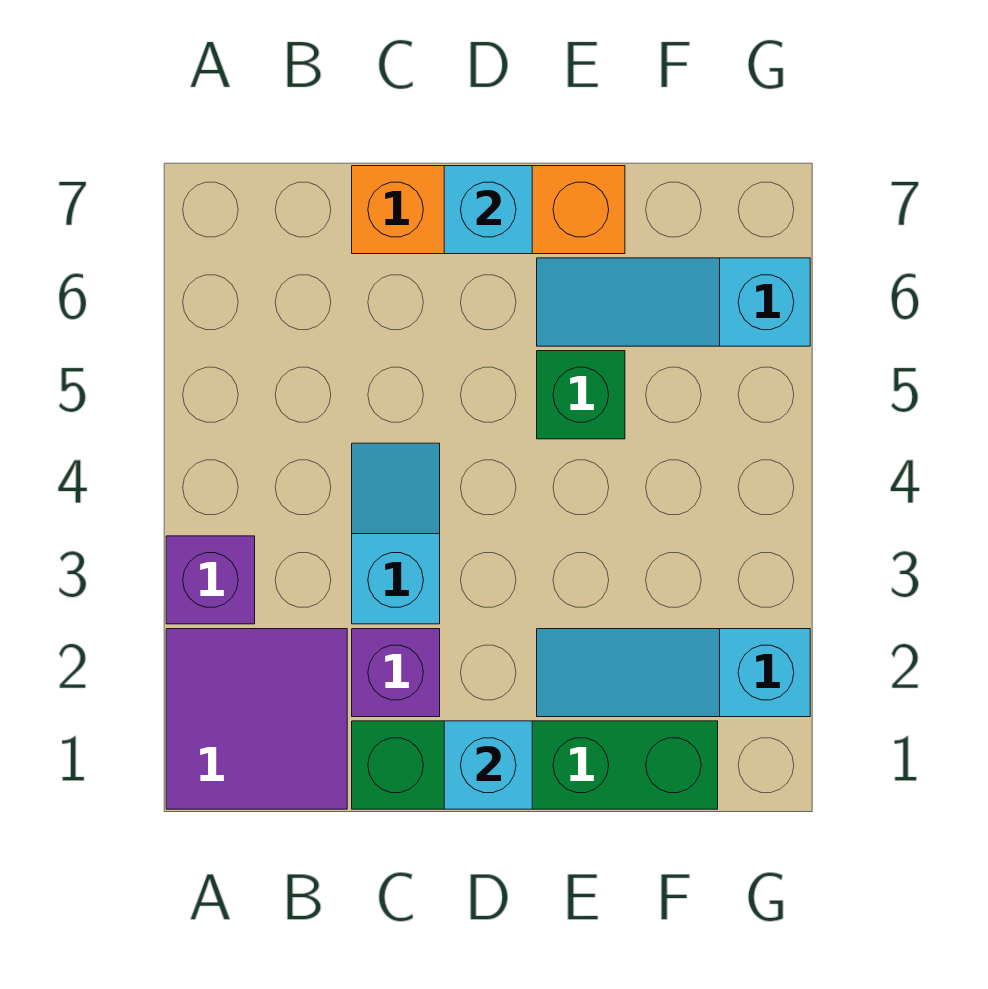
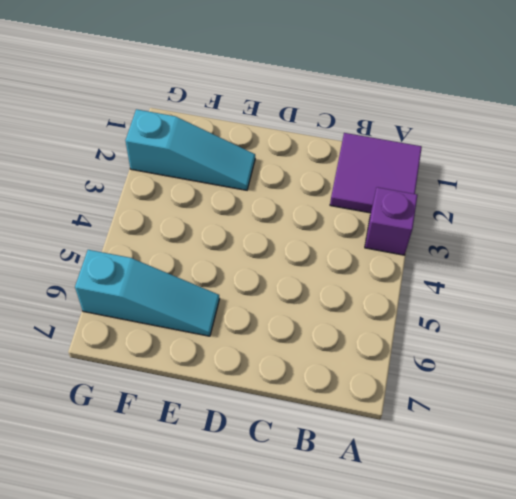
none -> green 1x4 brick [352,721,718,809]
none -> purple 1x1 brick [352,629,440,717]

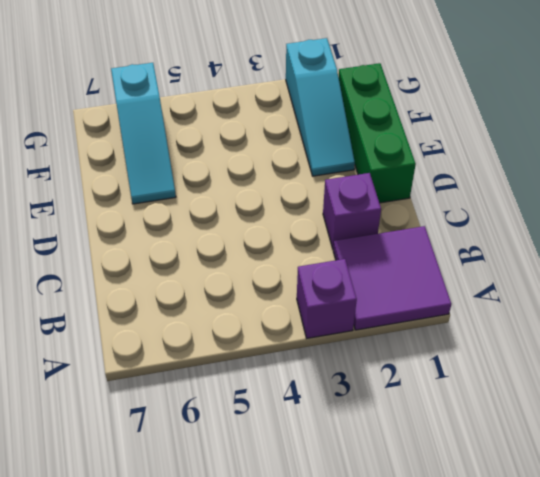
green 1x3 brick [339,63,416,203] -> green 1x4 brick [352,721,718,809]
none -> cyan 1x2 slope [352,443,440,624]
none -> orange 1x3 brick [352,166,625,254]

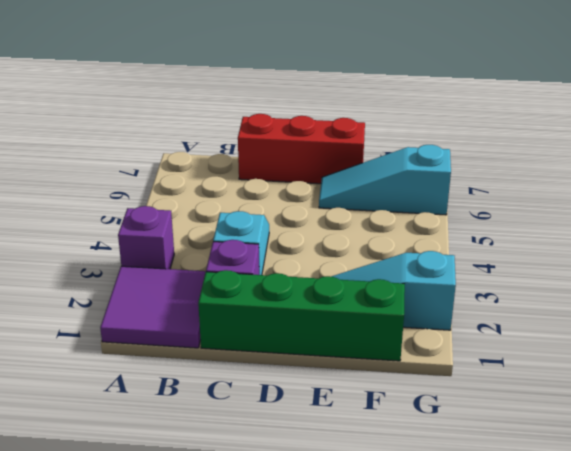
red 1x3 brick [238,114,365,184] -> orange 1x3 brick [352,166,625,254]
none -> green 1x1 brick [537,351,625,439]
none -> cyan 1x1 brick [444,721,532,809]

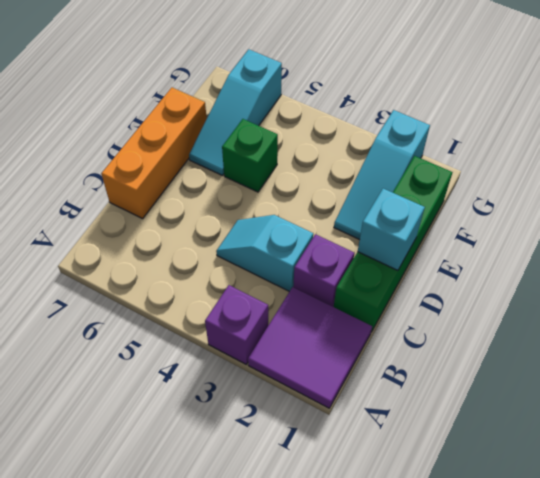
none -> cyan 1x1 brick [444,166,532,254]

